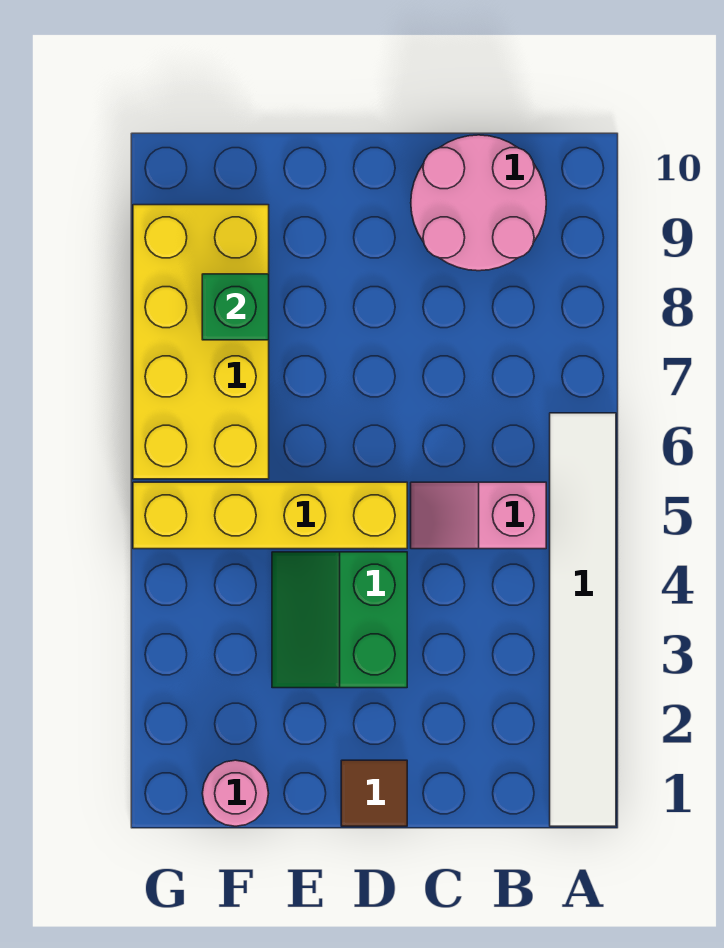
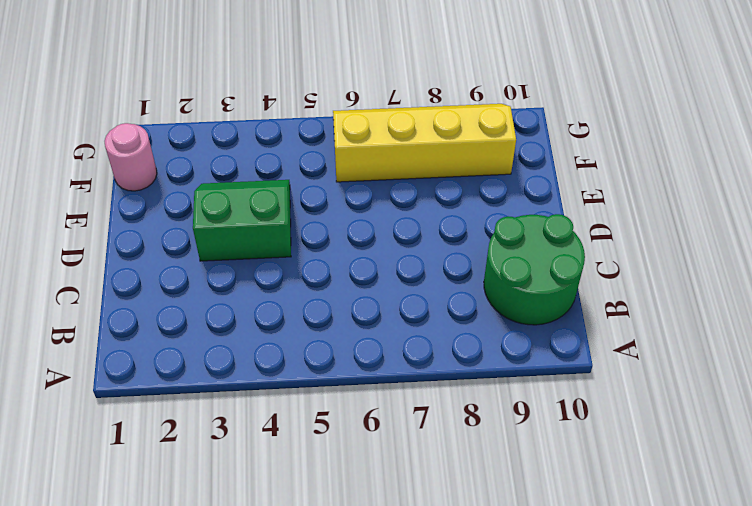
green 2x2 round brick [484,214,585,325] -> pink 2x2 round brick [411,135,546,271]
yellow 2x4 slope [333,104,516,182] -> yellow 2x4 brick [133,205,269,479]
none -> white 1x6 tile [550,413,616,826]
none -> pink 1x2 slope [411,482,546,549]

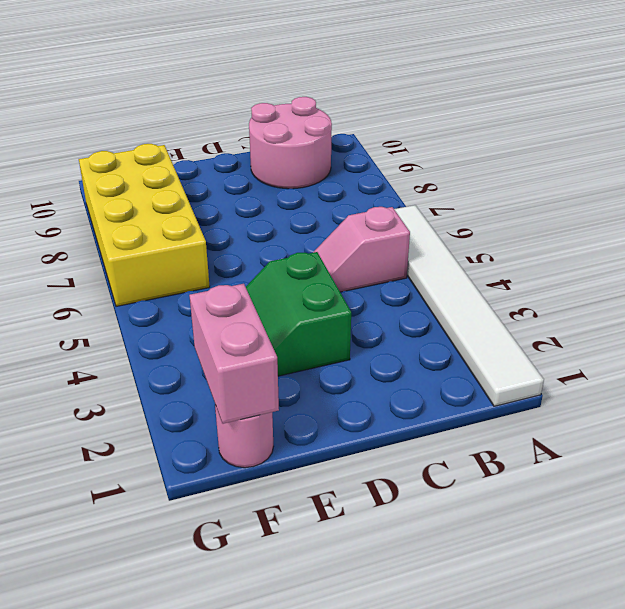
pink 1x2 brick [189,284,279,424] -> none
none -> brown 1x1 tile [341,760,407,826]
none -> yellow 1x4 brick [133,482,407,549]

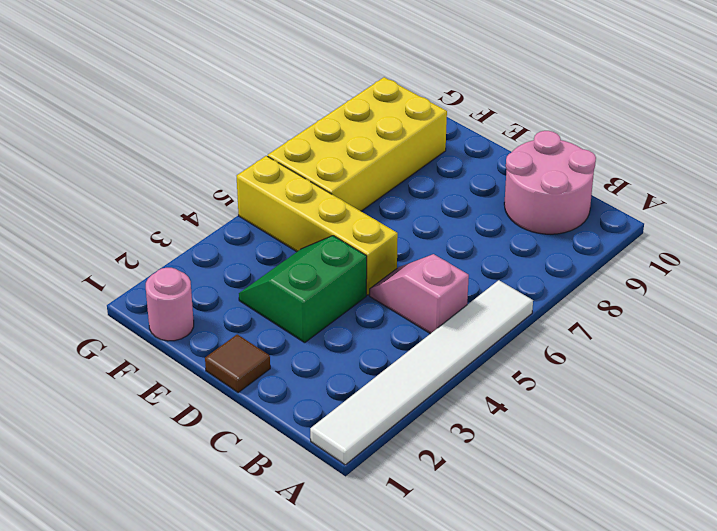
none -> green 1x1 brick [202,274,269,340]

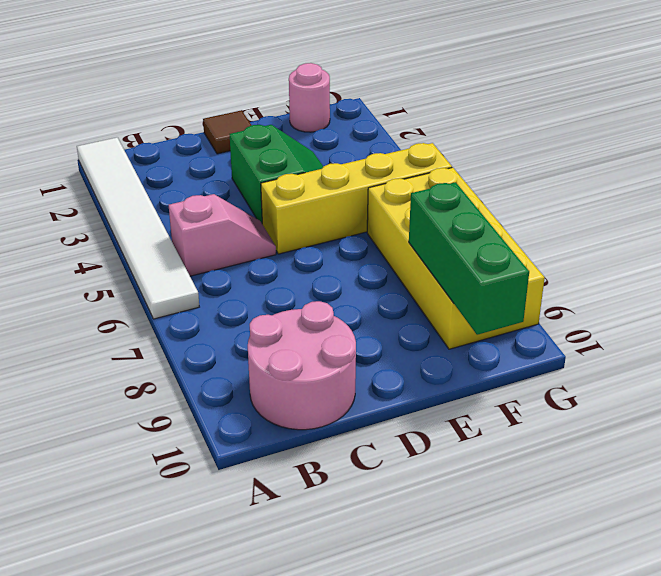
green 1x3 brick [409,182,529,335] -> green 1x1 brick [202,274,269,340]

